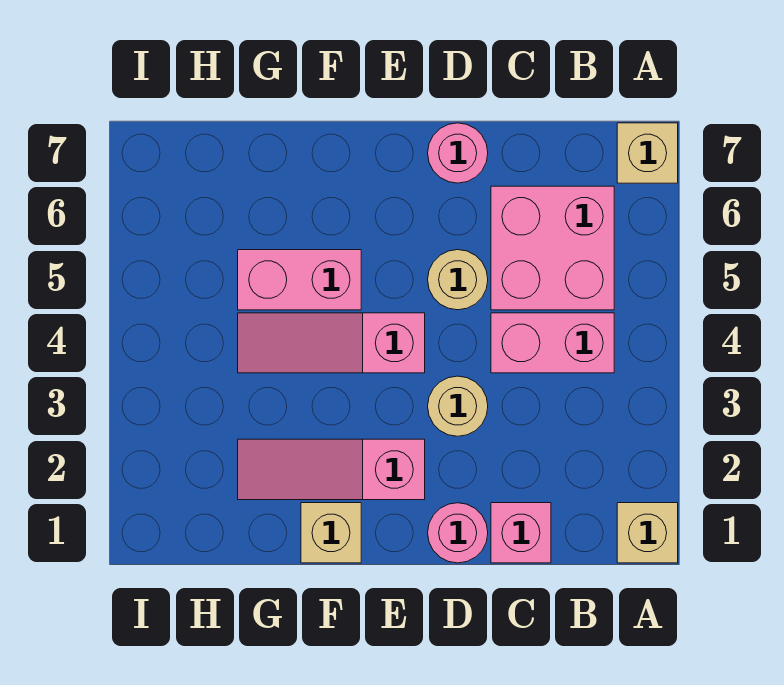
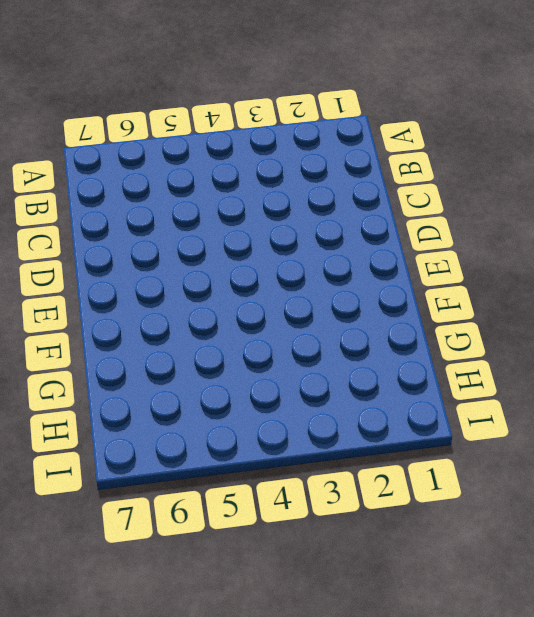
none -> tan 1x1 brick [617,503,678,563]
none -> tan 1x1 brick [617,123,678,183]
none -> pink 1x2 brick [491,313,614,373]

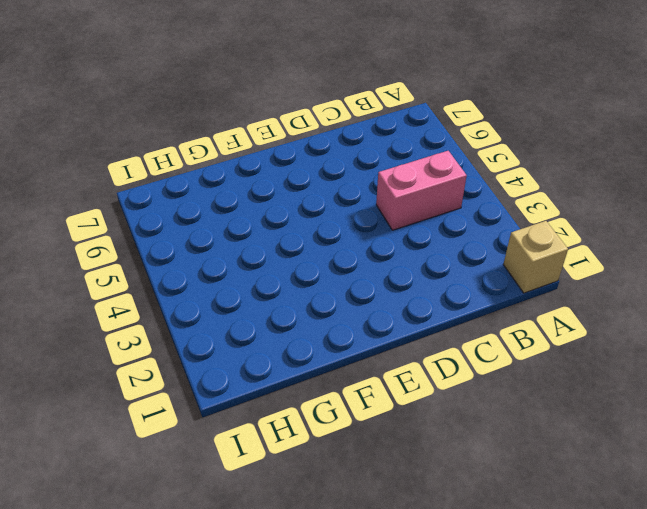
none -> tan 1x1 brick [617,123,678,183]
none -> pink 2x2 brick [491,186,614,310]
none -> pink 1x1 brick [491,503,551,563]

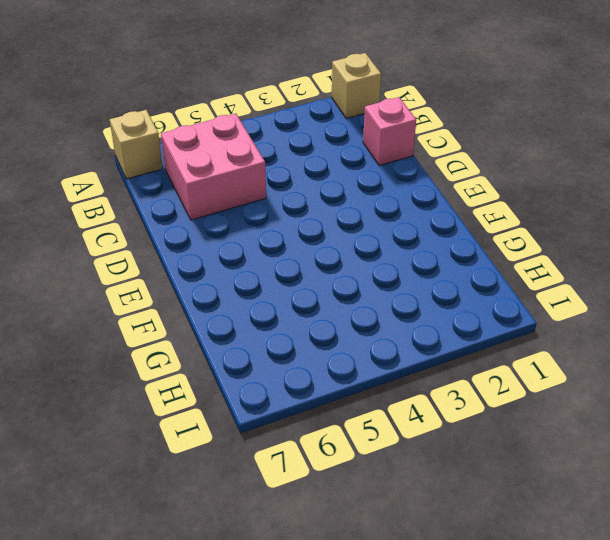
none -> pink 1x2 brick [491,313,614,373]
none -> pink 1x1 round brick [428,503,488,563]
none -> tan 1x1 round brick [428,376,488,436]

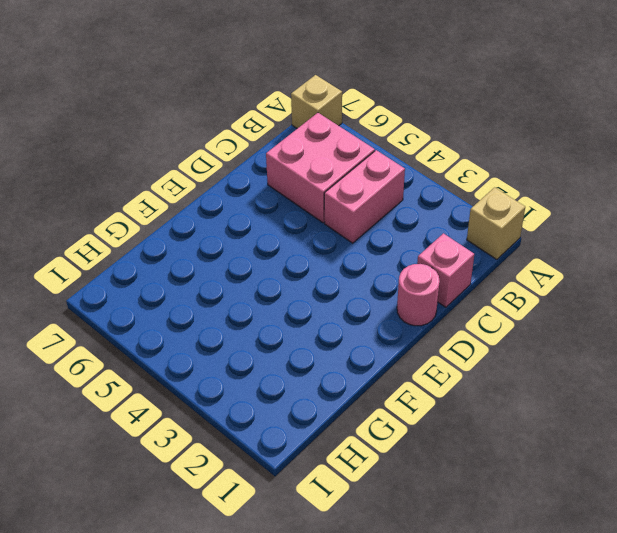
none -> tan 1x1 round brick [428,376,488,436]
none -> tan 1x1 round brick [428,250,488,310]
none -> pink 1x1 round brick [428,123,488,183]

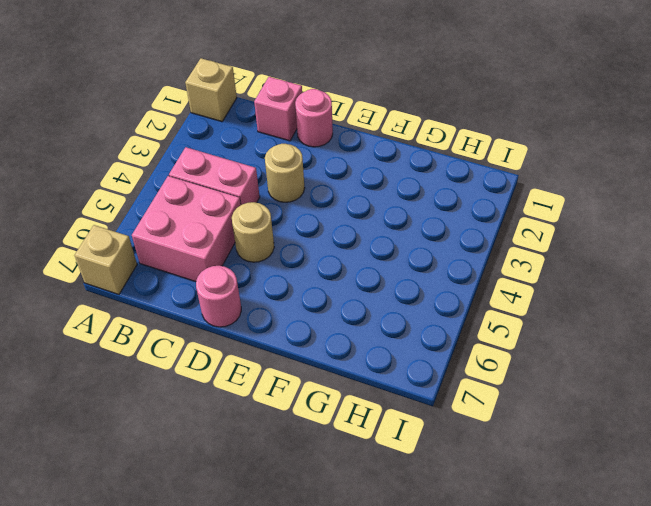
none -> pink 1x3 slope [238,439,425,500]
none -> pink 1x3 slope [238,313,425,373]
none -> tan 1x1 brick [301,503,361,563]

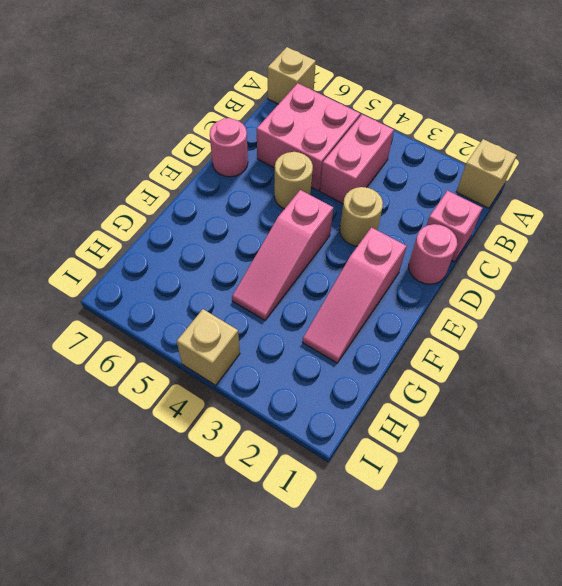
tan 1x1 brick [177,309,240,385] -> tan 1x1 brick moved to [301,503,361,563]
none -> pink 1x2 brick [238,250,361,310]

